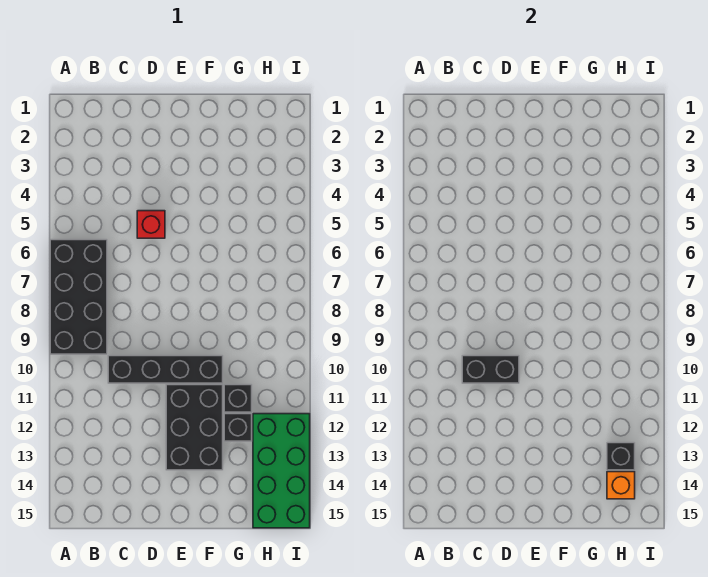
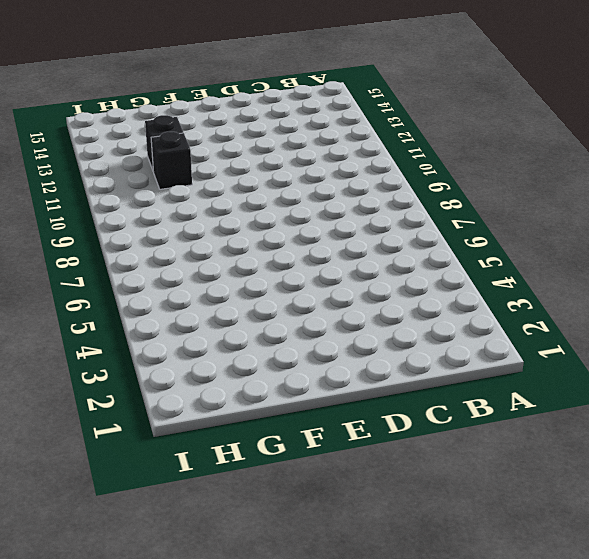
none -> black 2x4 brick [50,240,107,354]
none -> black 1x4 brick [108,356,223,383]

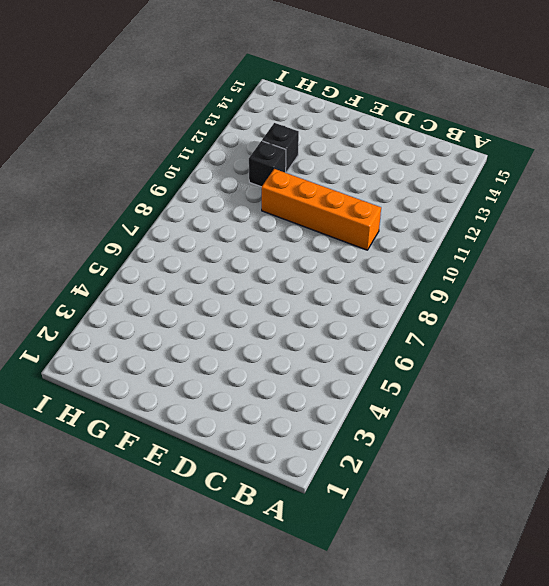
orange 1x4 brick [261,169,381,250] -> black 1x4 brick [108,356,223,383]
none -> black 2x4 brick [50,240,107,354]
none -> red 1x1 brick [137,211,165,238]

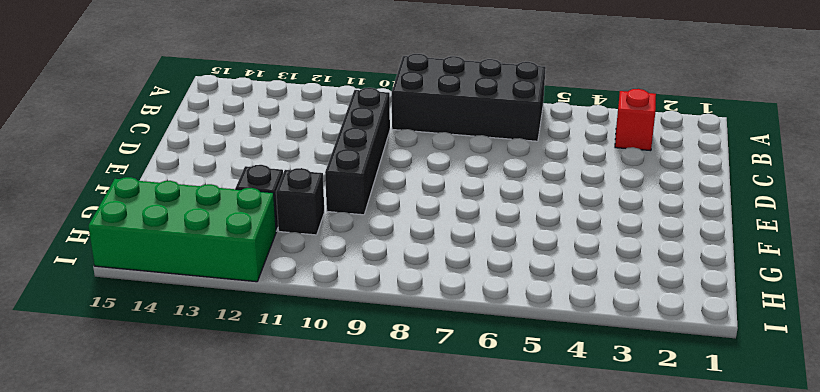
red 1x1 brick [615,89,656,151] -> red 1x1 brick moved to [137,211,165,238]
none -> black 2x3 brick [166,385,223,470]
none -> black 1x2 brick [462,356,519,383]

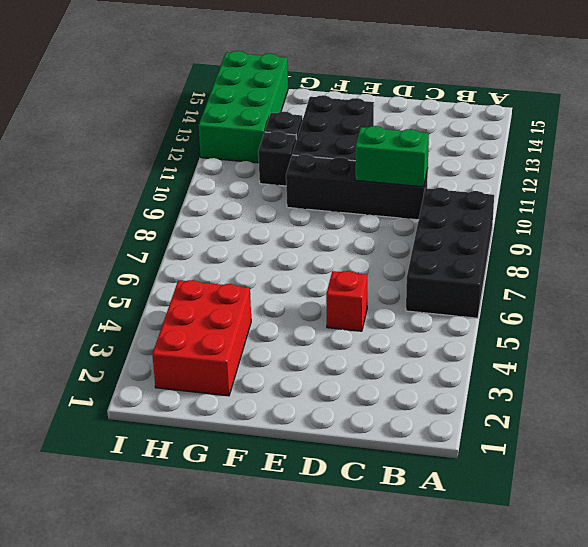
green 1x2 brick [355,126,429,187] -> black 1x2 brick [462,356,519,383]
red 2x3 brick [152,280,251,396] -> none
none -> black 1x1 brick [607,443,635,470]
none -> orange 1x1 brick [607,472,635,499]

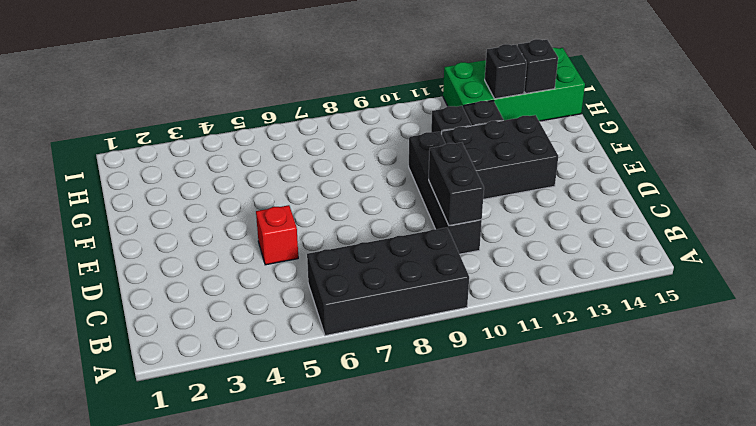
black 1x1 brick [518,39,558,94] -> orange 1x1 brick [607,472,635,499]

